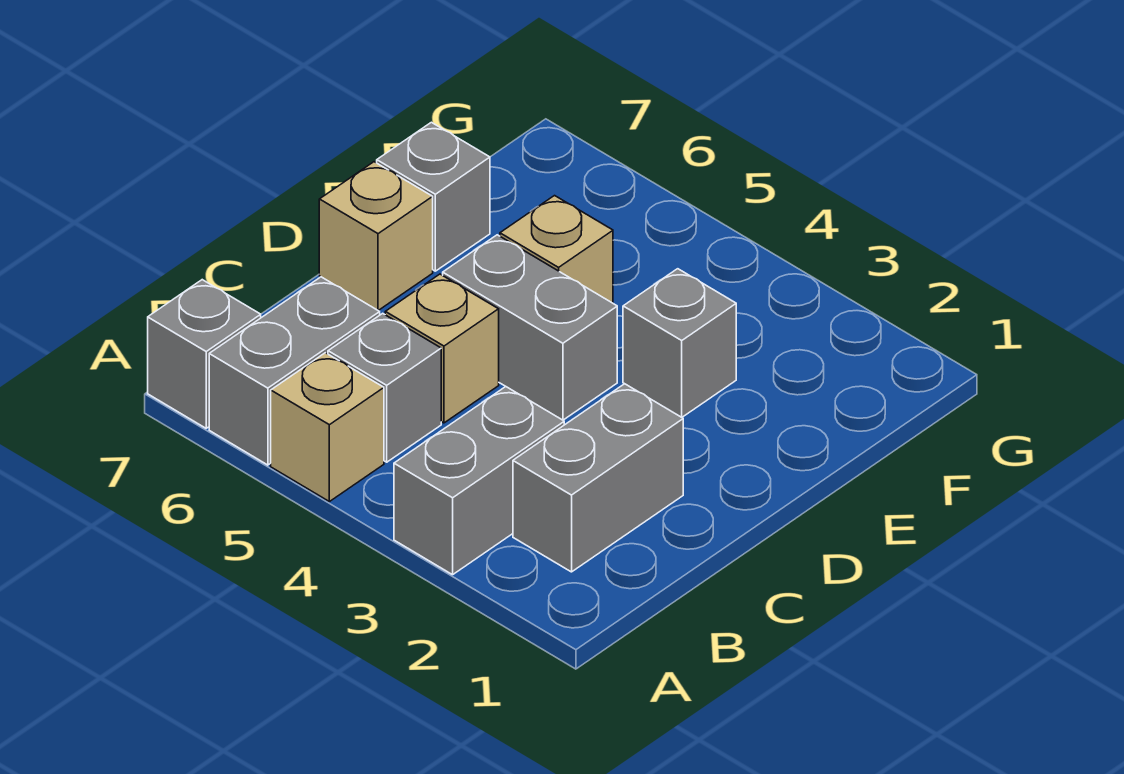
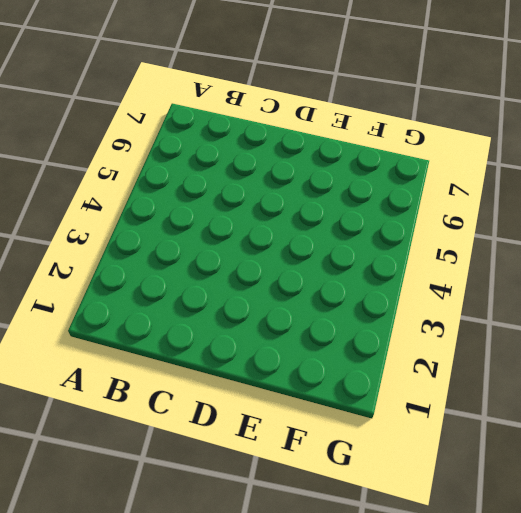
none -> grey 1x2 brick [394,387,564,575]
none -> tan 1x1 brick [271,353,384,502]
none -> grey 1x2 brick [209,277,380,465]

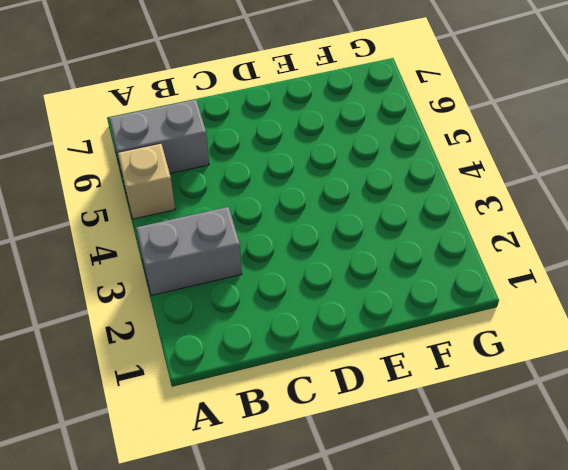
none -> grey 1x1 brick [148,280,261,428]
none -> grey 1x2 brick [513,384,683,572]
none -> grey 1x1 brick [328,313,441,462]

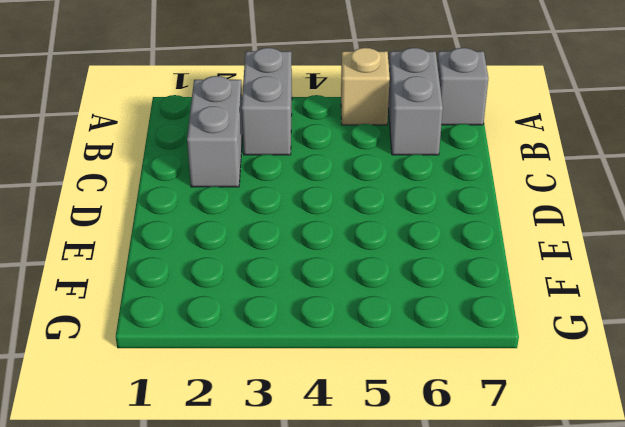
none -> grey 1x1 brick [328,313,441,462]
none -> tan 1x1 brick [385,274,499,423]
none -> grey 1x2 brick [443,235,617,420]

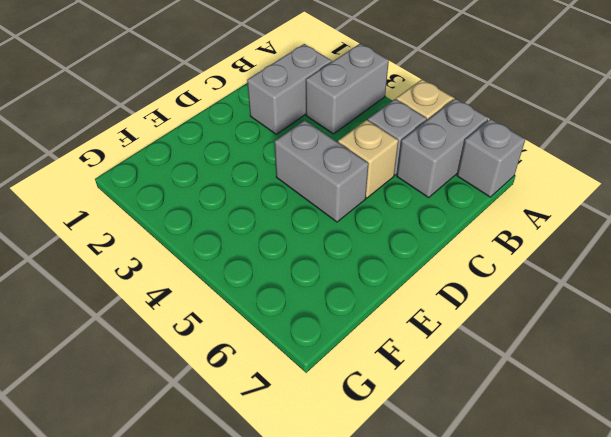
none -> tan 1x1 brick [319,162,433,310]
none -> grey 1x1 brick [623,269,736,417]
none -> tan 1x1 brick [500,196,613,303]

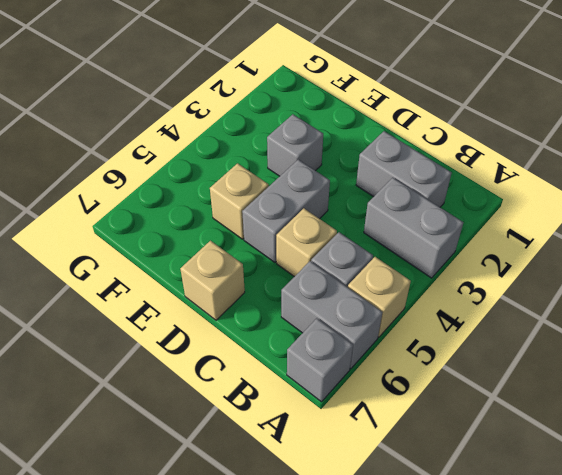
none -> grey 1x1 brick [377,122,490,271]

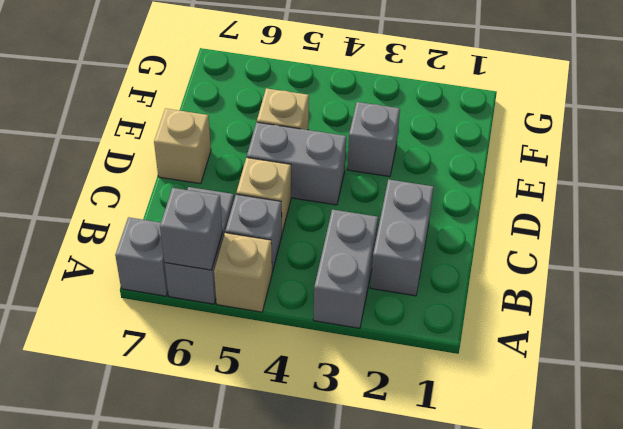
grey 1x1 brick [160,188,222,270] -> grey 1x1 brick moved to [377,122,490,271]

